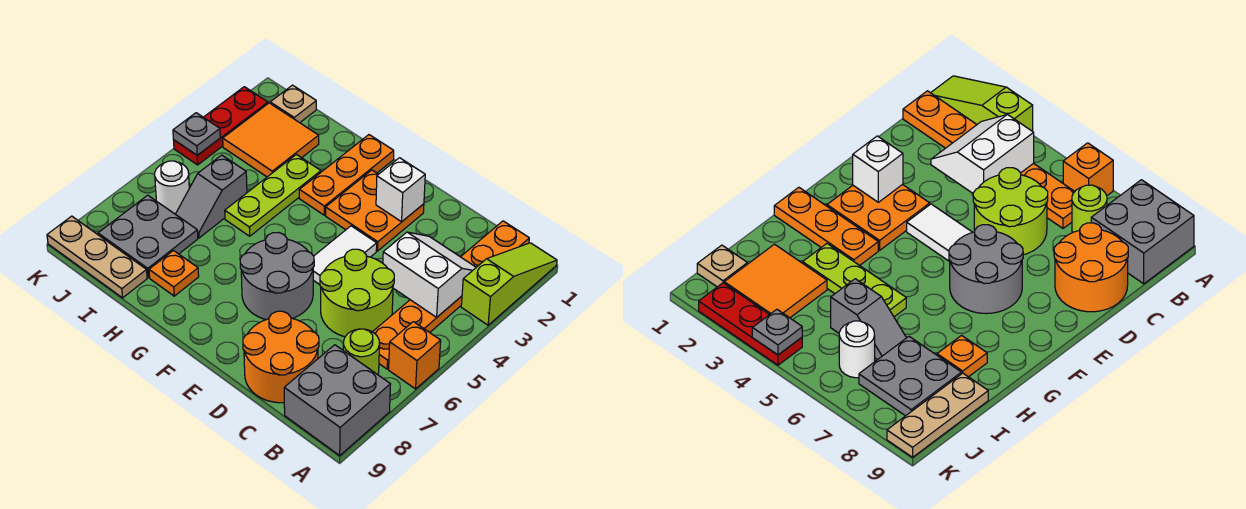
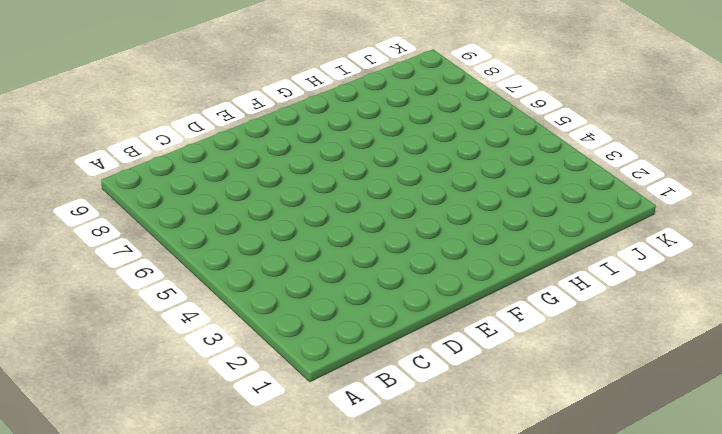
none -> lime 1x3 slope [461,243,557,325]
none -> orange 1x1 brick [389,322,441,389]
none -> grey 2x2 brick [284,345,391,455]

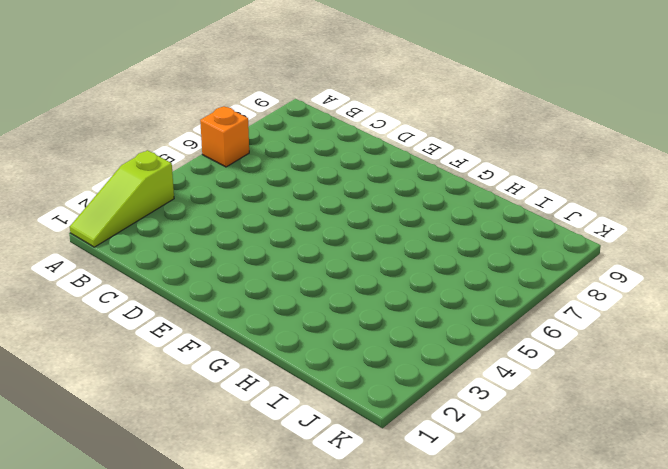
none -> grey 2x2 brick [284,345,391,455]
none -> orange 1x6 plate [373,221,529,369]
none -> lime 1x1 round brick [343,329,380,375]

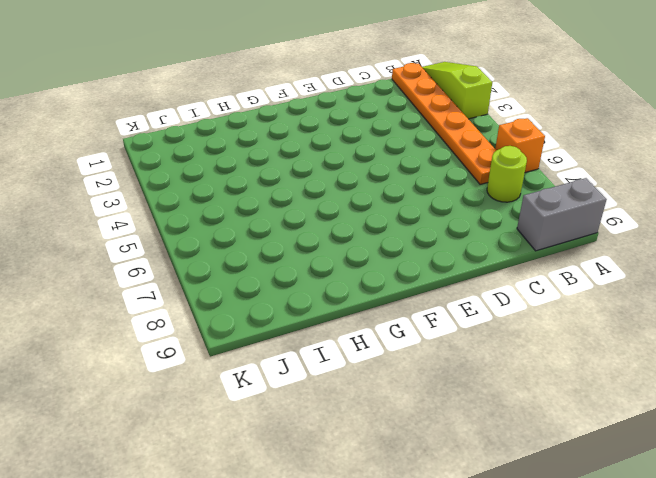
grey 1x2 brick [517,178,607,251] -> grey 2x2 brick [284,345,391,455]
none -> lime 2x2 round brick [320,249,394,337]
none -> orange 2x2 round brick [243,311,319,403]
none -> orange 2x2 plate [326,170,424,251]

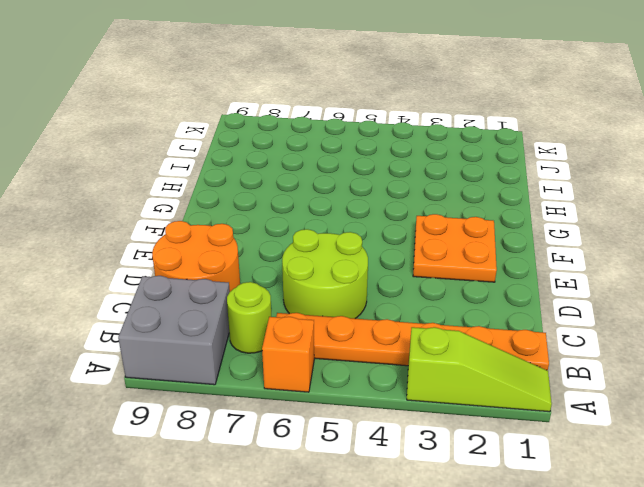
none -> white 1x2 tile [313,226,377,285]
none -> grey 2x2 round brick [240,233,314,320]
none -> orange 1x3 plate [299,135,394,215]

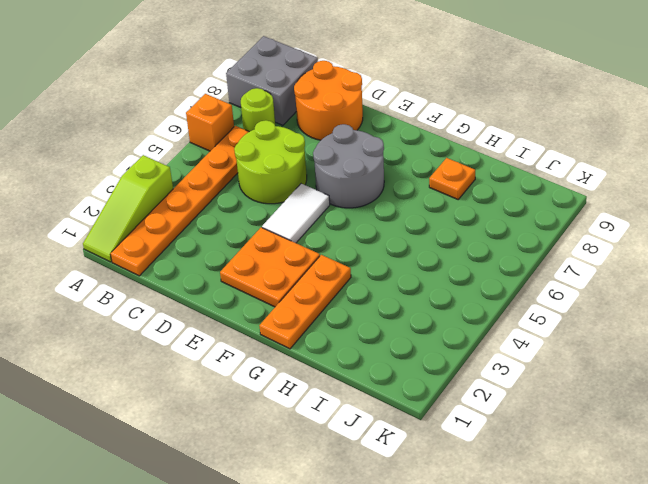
none -> lime 1x3 plate [225,154,321,236]
none -> orange 2x2 tile [223,103,319,177]
none -> grey 1x2 slope [176,155,247,238]

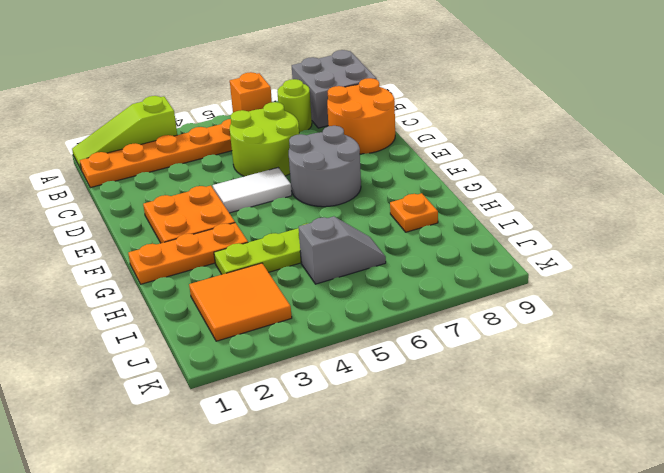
none -> grey 2x2 plate [98,195,198,278]
none -> tan 1x3 plate [47,216,147,298]
none -> tan 1x1 plate [270,85,316,123]

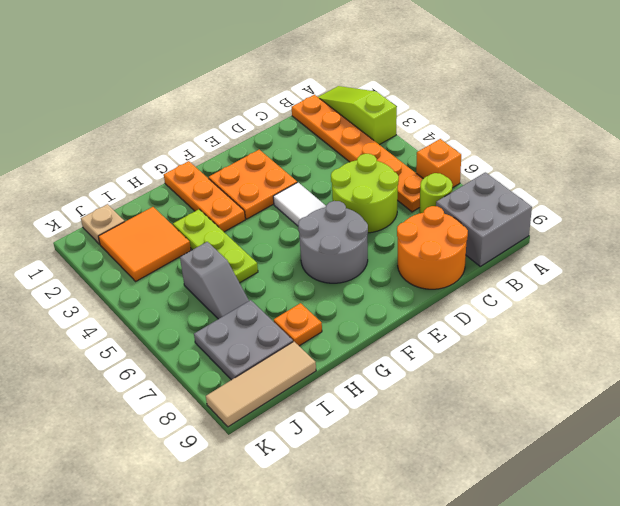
tan 1x3 tile [206,342,316,427] -> tan 1x3 plate [47,216,147,298]
none -> white 1x1 round brick [155,161,189,214]
none -> red 1x3 plate [174,87,268,165]
none -> white 2x2 slope [383,232,476,317]

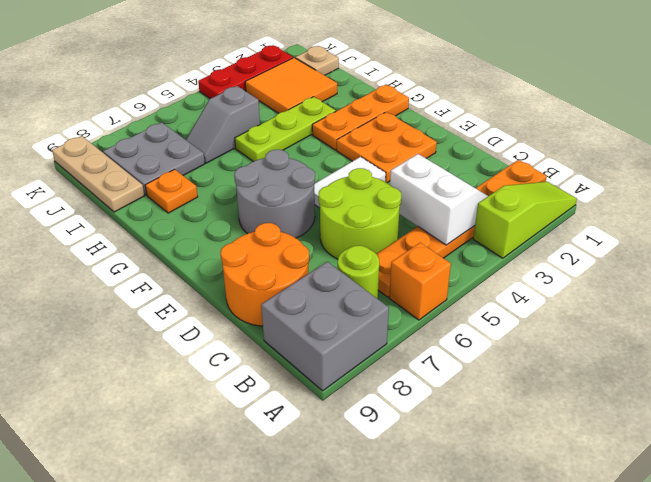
none -> white 1x1 round brick [155,161,189,214]
none -> white 1x1 brick [376,158,425,222]
none -> grey 1x1 plate [173,113,220,155]

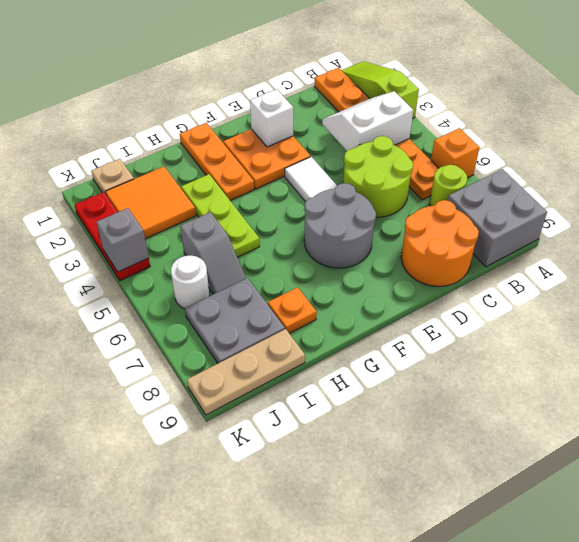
grey 1x1 brick [97,208,149,272] -> grey 1x1 plate [173,113,220,155]

